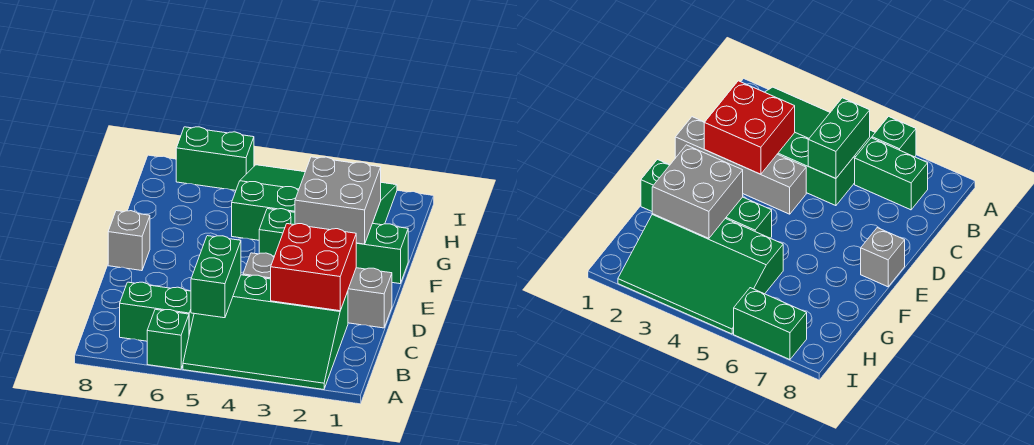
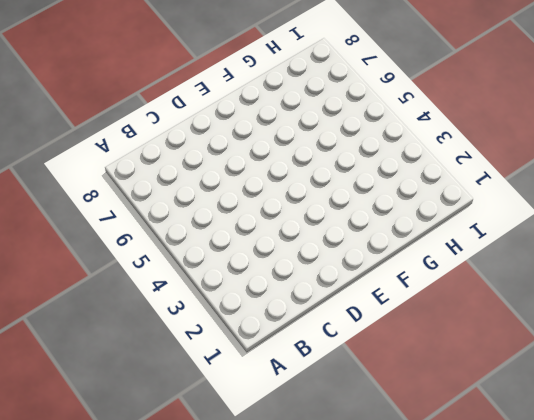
none -> green 3x4 slope [183,275,348,390]
none -> green 1x1 brick [147,309,189,369]

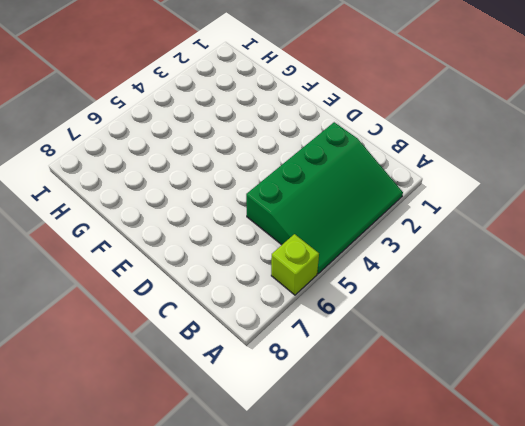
lime 1x1 brick [271,234,319,295] -> green 1x1 brick [147,309,189,369]
none -> green 1x2 brick [120,282,194,341]
none -> grey 1x4 brick [243,253,392,328]

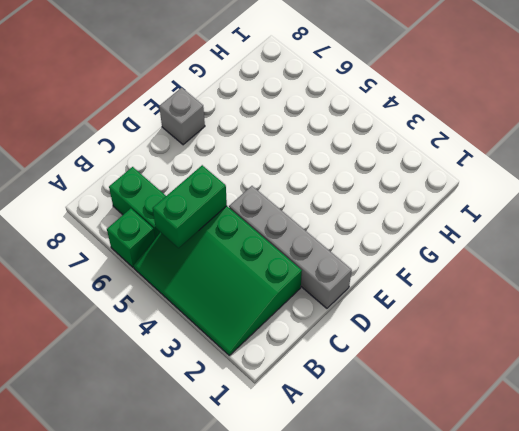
none -> green 1x4 brick [259,209,408,284]
none -> green 3x4 slope [232,165,397,240]

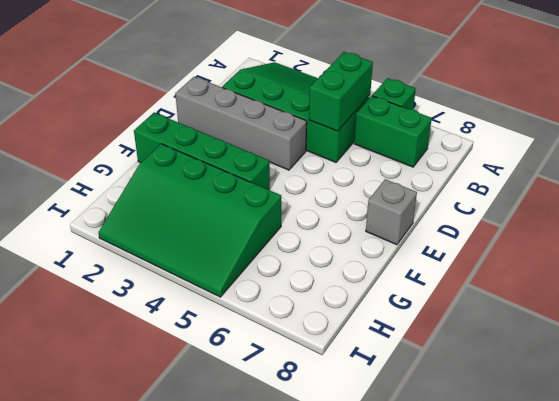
none -> green 1x2 brick [176,127,254,190]
none -> red 2x2 brick [271,224,356,311]

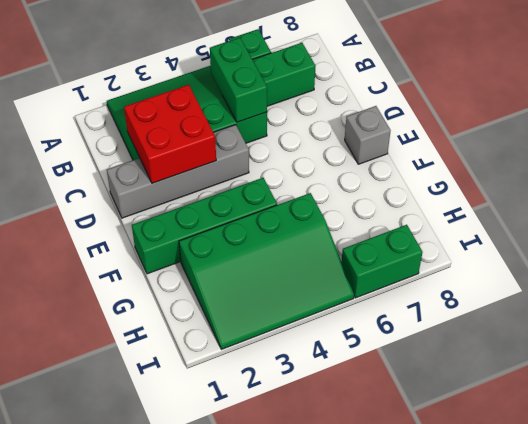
none -> grey 2x2 brick [295,157,381,244]

